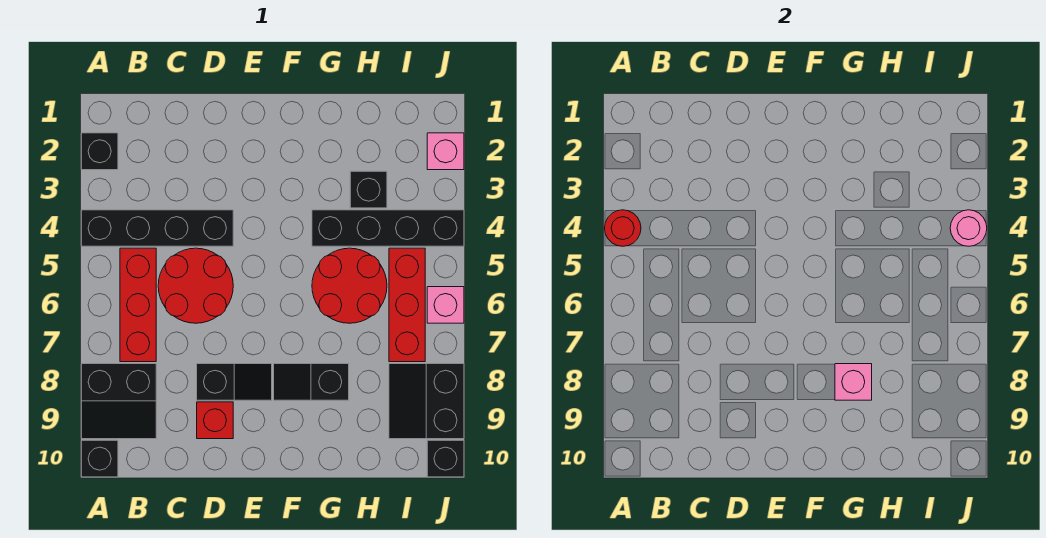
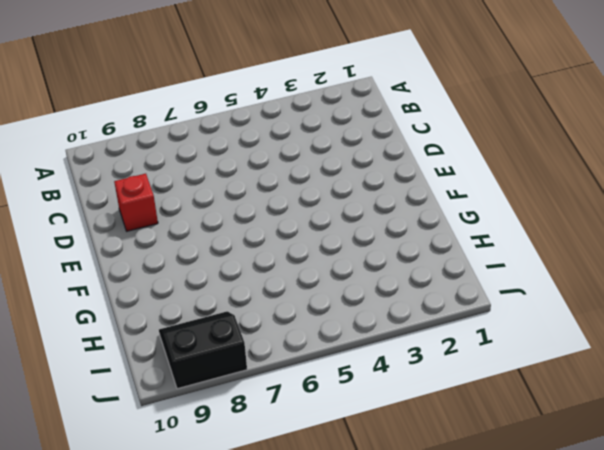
none -> black 1x1 brick [81,133,118,170]
none -> black 1x4 brick [81,210,233,246]
none -> black 2x2 slope [81,364,156,439]

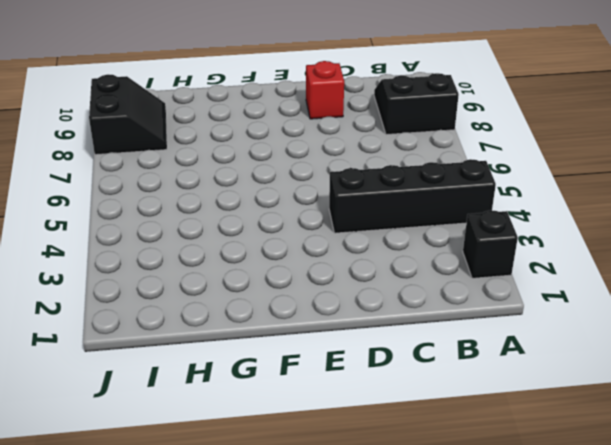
none -> black 1x1 brick [81,440,118,477]
none -> red 1x3 brick [120,248,156,362]
none -> red 2x2 round brick [158,248,233,323]

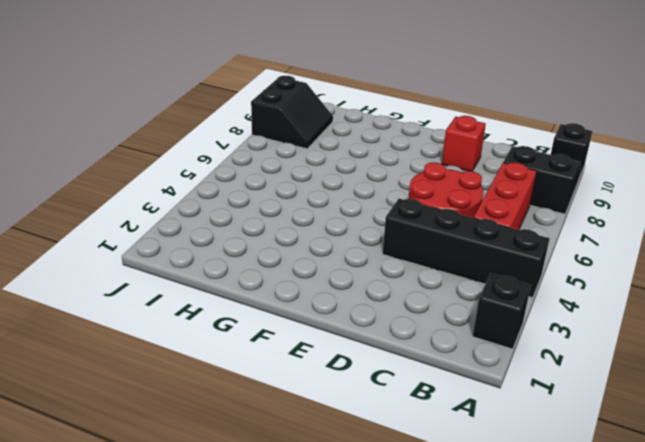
none -> black 1x2 slope [197,364,272,400]
none -> black 1x2 slope [274,364,349,400]
none -> black 1x4 brick [312,210,464,246]

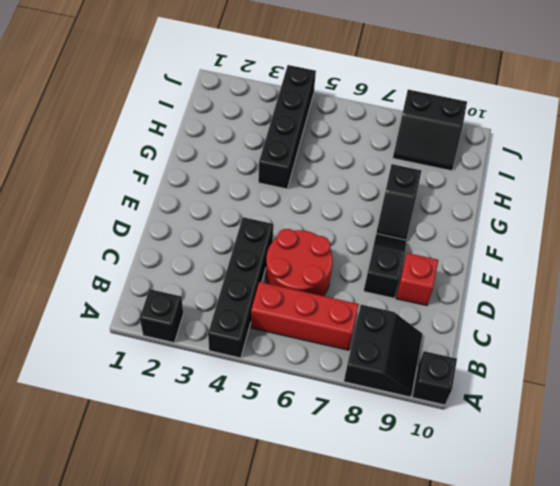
none -> red 2x2 round brick [312,248,387,323]
none -> black 1x1 brick [350,171,387,208]
none -> red 1x3 brick [389,248,425,362]

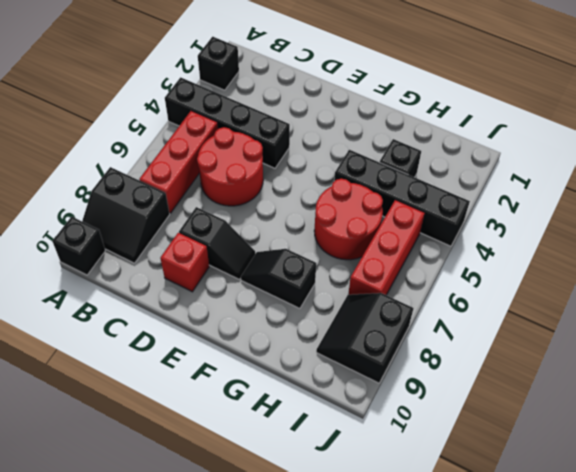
none -> pink 1x1 brick [427,133,464,170]
none -> pink 1x1 brick [427,287,464,323]
none -> black 1x1 brick [427,440,464,477]

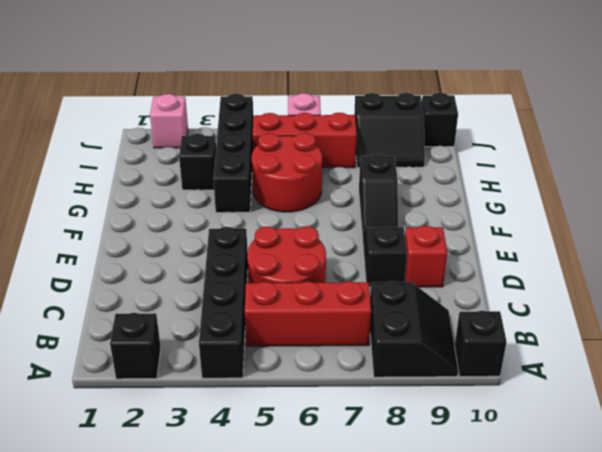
none -> red 1x1 round brick [605,210,641,246]
none -> pink 1x1 brick [835,364,872,400]
none -> pink 1x1 round brick [950,210,987,246]

